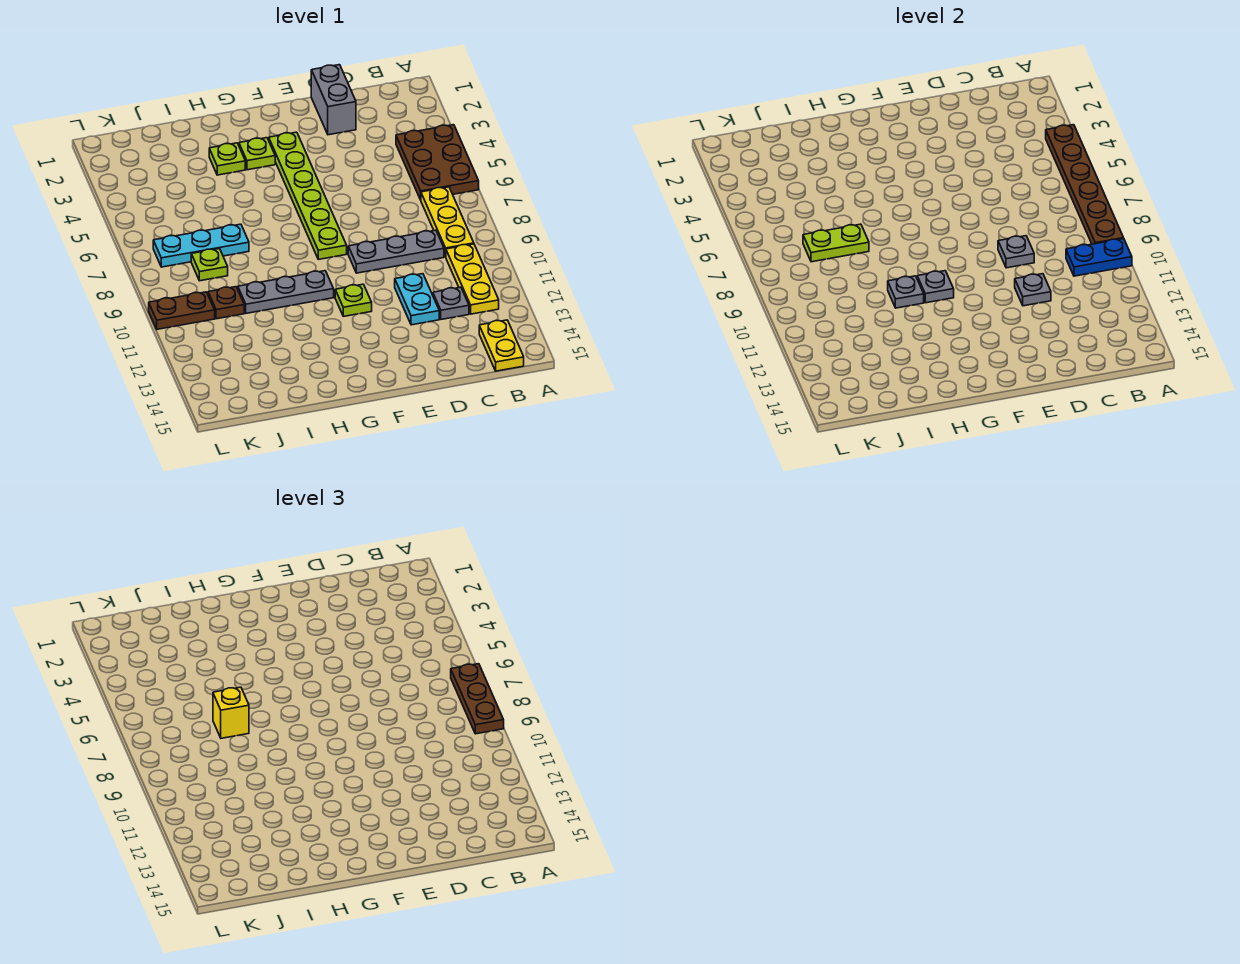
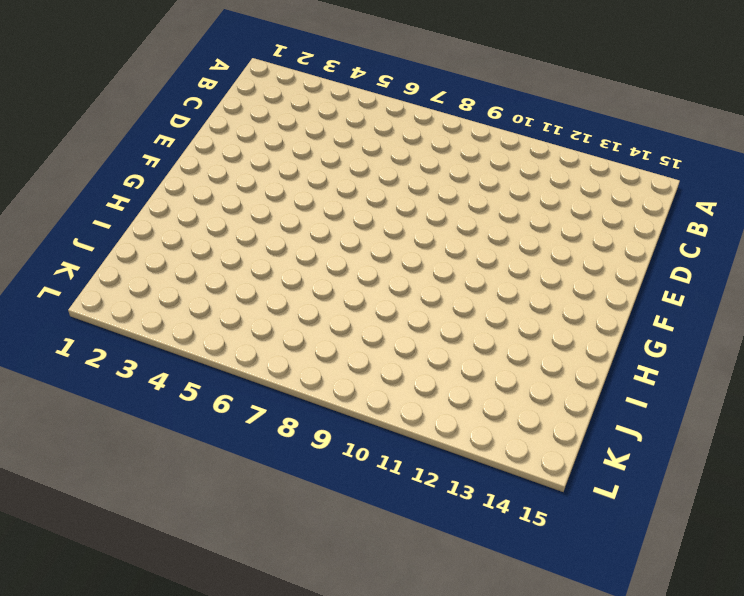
none -> brown 2x3 plate [396,125,479,200]
none -> yellow 1x3 plate [421,187,474,257]
none -> yellow 1x3 plate [446,244,499,314]

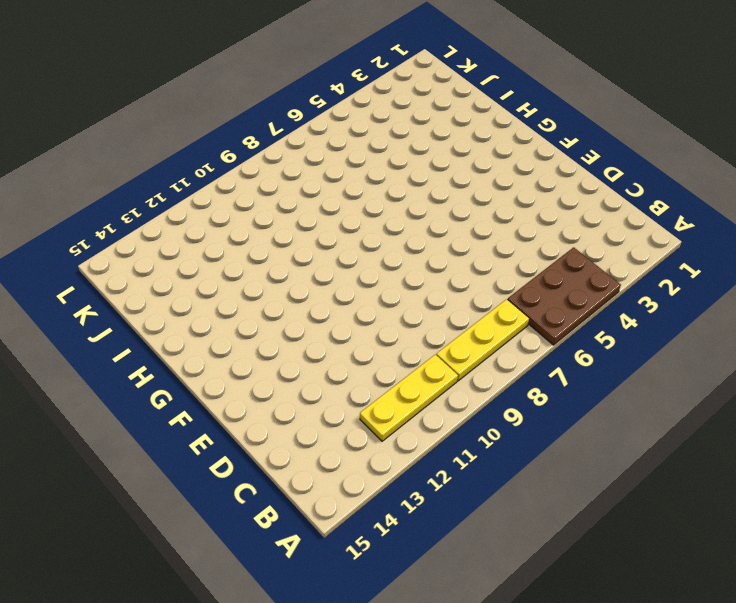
none -> yellow 1x2 plate [479,320,524,371]
none -> grey 1x3 plate [348,230,444,273]
none -> grey 1x1 plate [433,287,469,319]

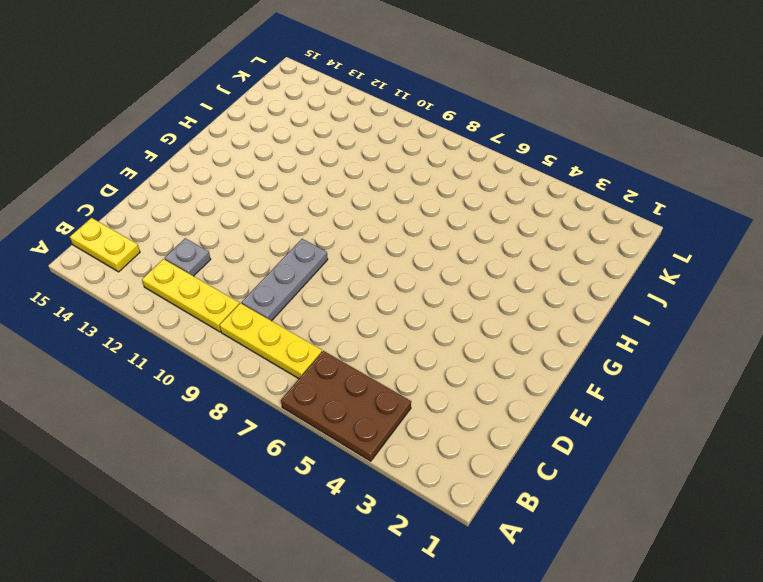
none -> grey 1x2 brick [311,65,356,135]
none -> cyan 1x2 plate [395,274,439,325]
none -> lime 1x6 plate [269,132,347,259]

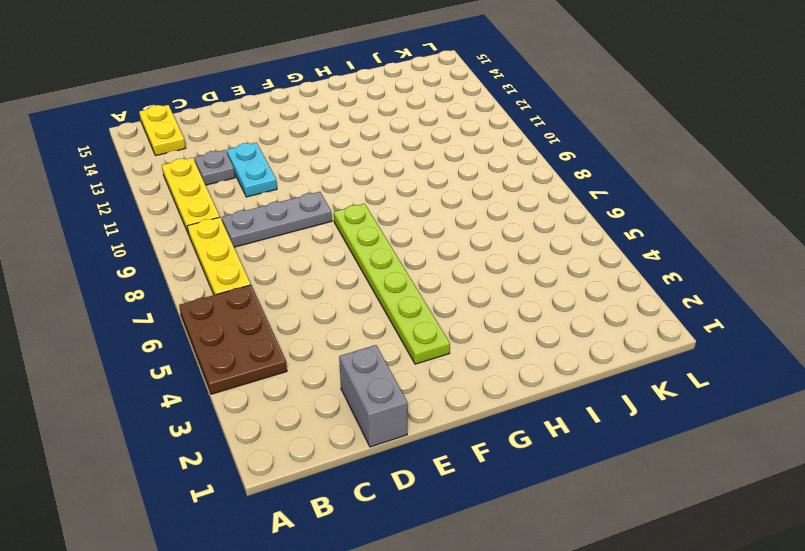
none -> lime 1x1 plate [335,284,372,316]
none -> lime 1x1 plate [239,138,275,170]
none -> grey 1x3 plate [238,271,334,313]

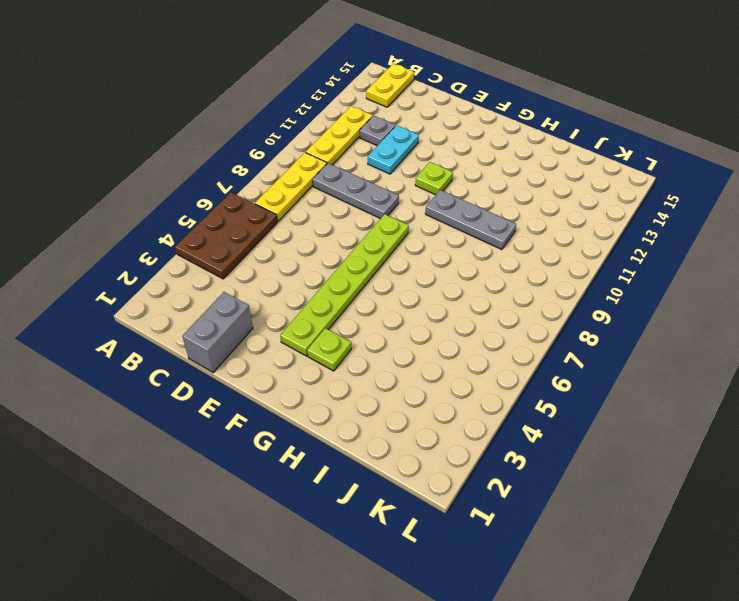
none -> lime 1x1 plate [209,143,245,175]
none -> cyan 1x3 plate [153,224,249,267]
none -> lime 1x1 plate [191,249,228,281]

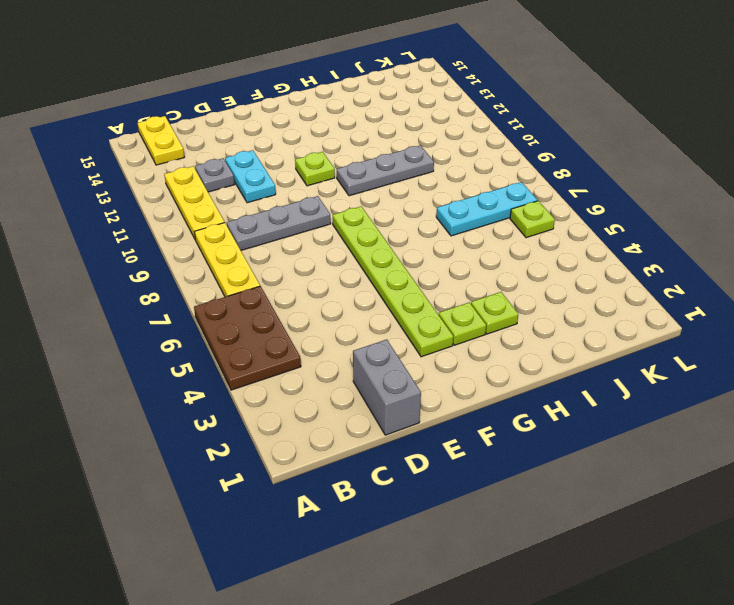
lime 1x1 plate [510,201,555,238] -> lime 1x1 plate moved to [191,249,228,281]
none -> brown 1x1 plate [208,287,244,319]
none -> brown 1x2 plate [149,292,215,329]
none -> brown 1x6 plate [1046,125,1124,244]

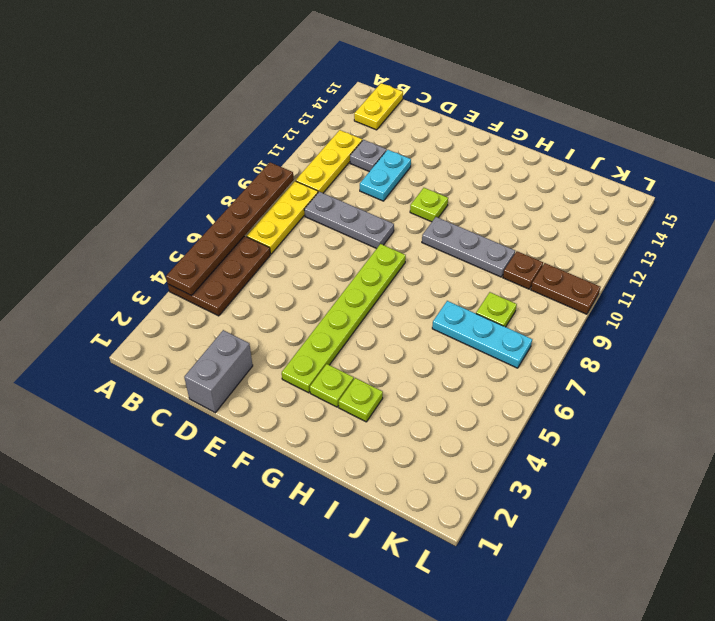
none -> blue 1x2 plate [1066,239,1132,276]
none -> grey 1x1 plate [998,236,1034,268]
none -> grey 1x1 plate [1015,274,1051,306]

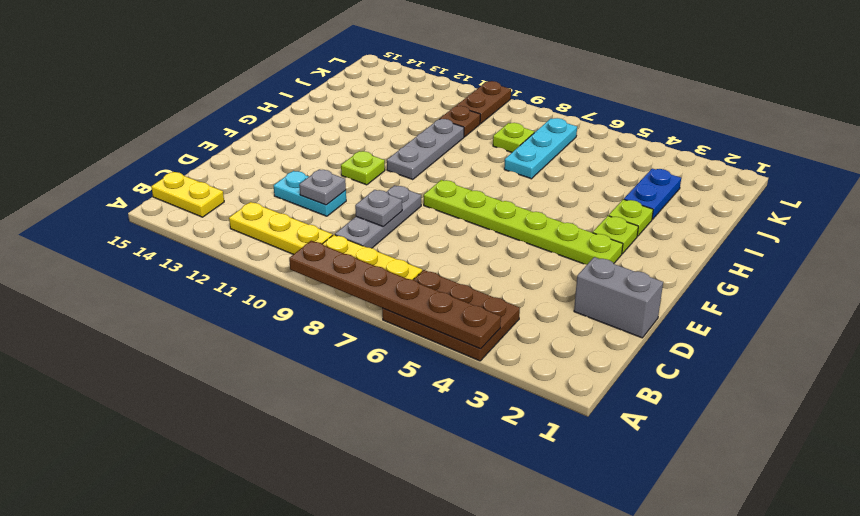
blue 1x2 plate [624,169,681,219] -> blue 1x2 plate moved to [1066,239,1132,276]
none -> grey 1x1 plate [433,287,469,319]
none -> grey 1x1 plate [917,271,954,303]
none -> grey 1x1 plate [888,276,924,308]

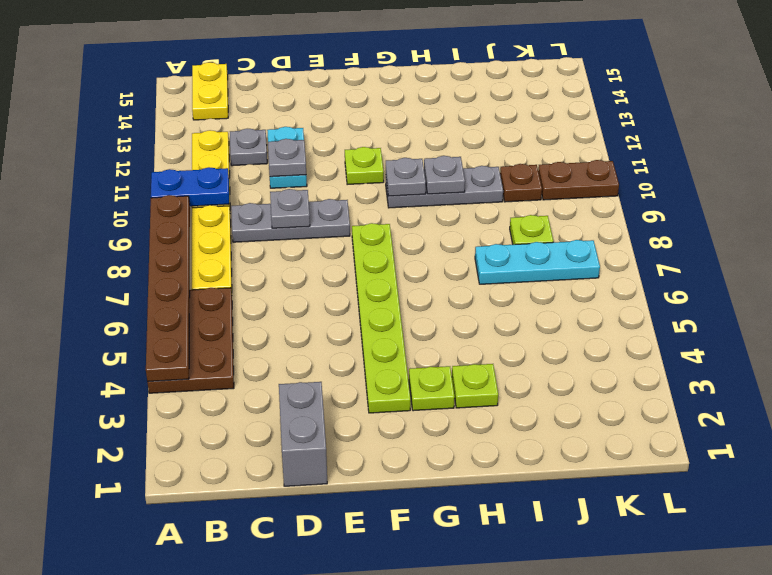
none -> lime 1x2 plate [803,224,869,262]
none -> brown 1x3 plate [451,664,504,734]
none -> yellow 1x1 brick [213,687,249,738]

